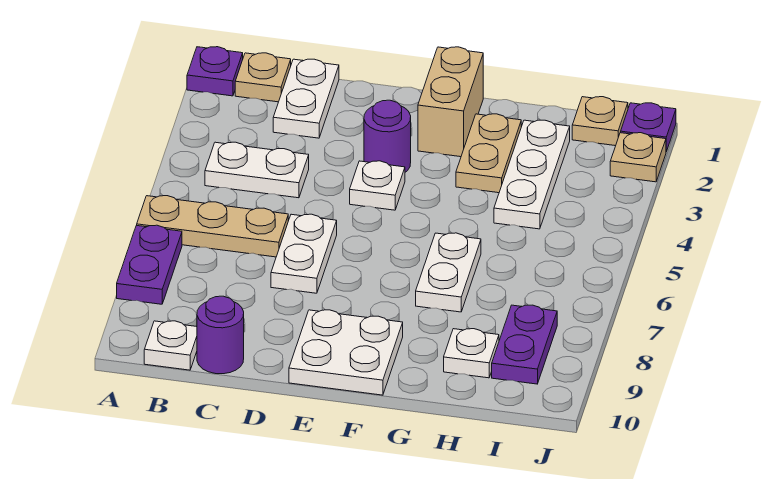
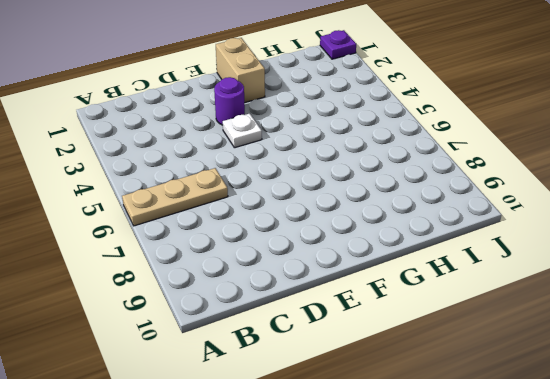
none -> purple 1x1 plate [187,47,243,96]
none -> purple 1x2 plate [117,225,182,304]
none -> tan 1x1 plate [235,53,291,102]

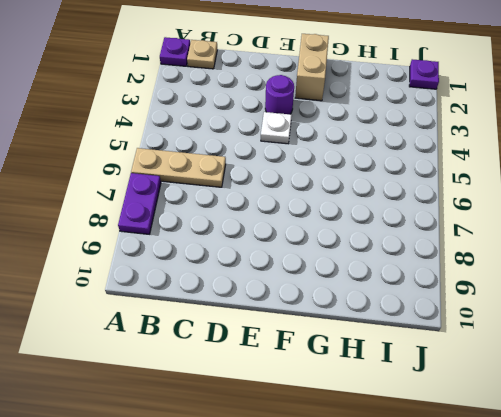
none -> white 1x2 plate [205,142,309,198]
none -> white 1x1 plate [144,321,197,370]
none -> white 1x2 plate [273,59,339,138]

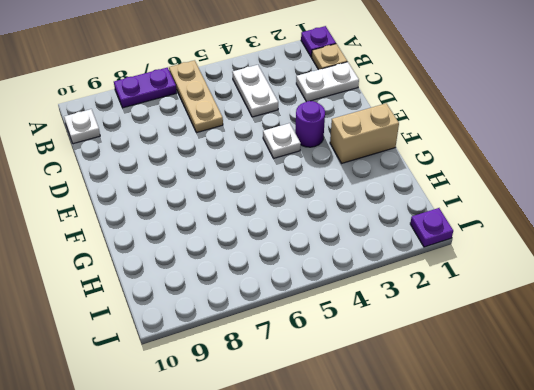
none -> purple 1x1 round brick [197,296,244,374]
none -> white 1x2 plate [271,214,337,293]
none -> white 2x2 plate [289,310,403,395]

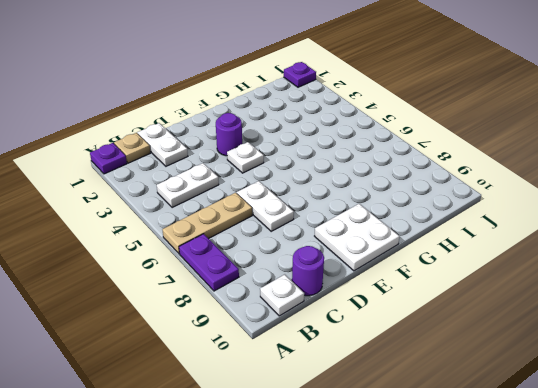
none -> tan 1x2 brick [418,47,483,157]
none -> tan 1x2 plate [456,114,521,193]
none -> white 1x2 plate [416,233,481,312]

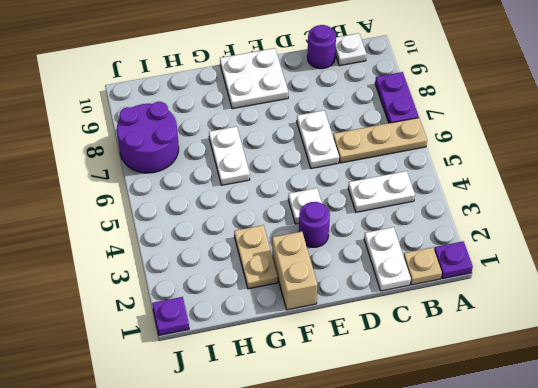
purple 2x2 round brick [117,102,179,173] -> purple 1x2 plate [492,305,557,384]
none -> white 1x3 plate [494,120,570,229]
none -> white 1x1 plate [444,329,499,378]
none -> tan 1x1 plate [572,97,628,146]

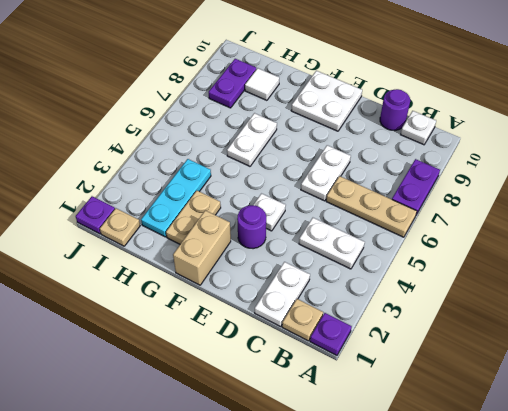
cyan 1x3 plate [141,159,211,237] -> white 1x3 plate [494,120,570,229]
white 1x1 tile [245,68,279,100] -> white 1x1 plate [444,329,499,378]
none -> tan 1x1 plate [610,133,666,182]

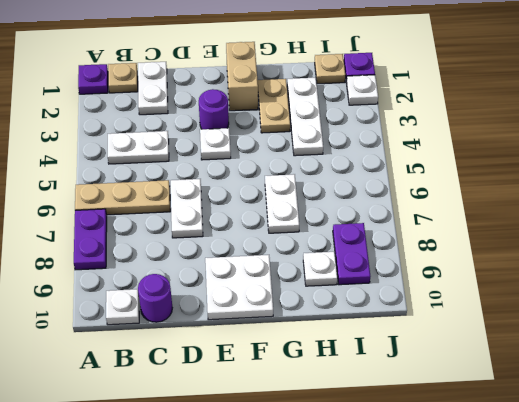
white 1x1 plate [346,75,378,105] -> tan 1x1 plate [610,133,666,182]

